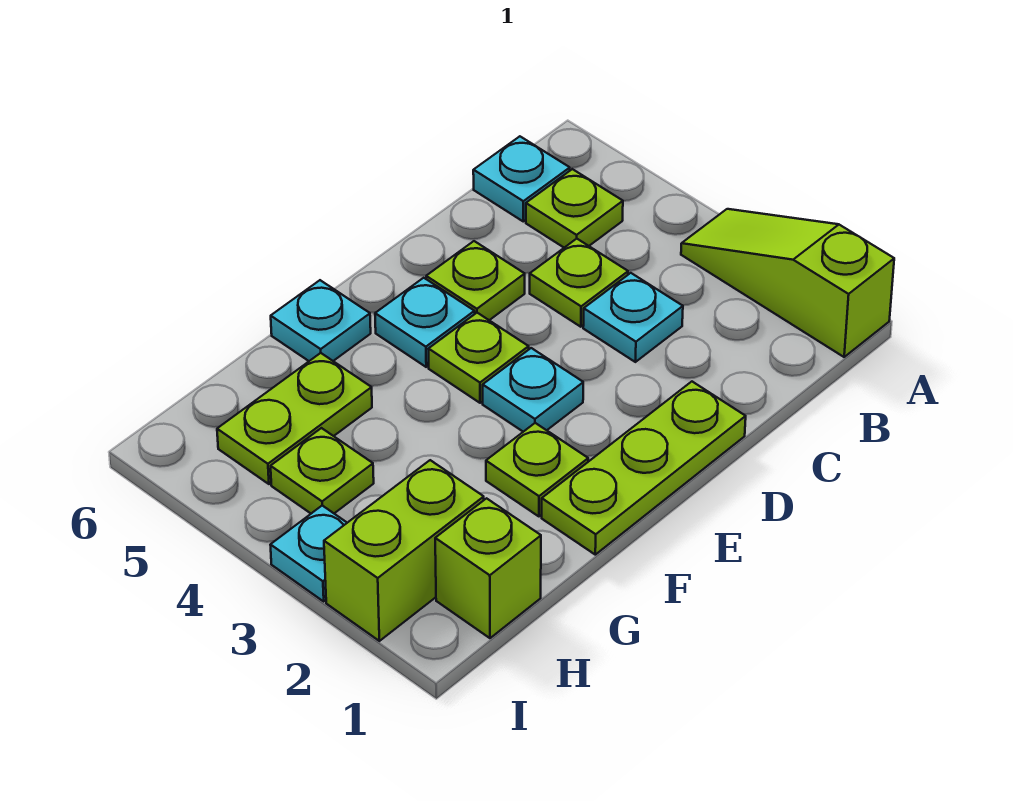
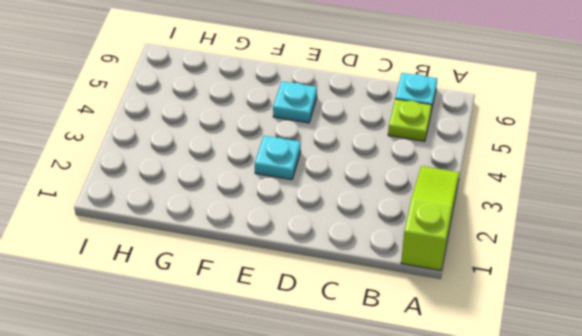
none -> cyan 1x1 plate [583,273,683,362]
none -> lime 1x1 plate [530,239,628,327]
none -> lime 1x3 plate [542,382,746,555]

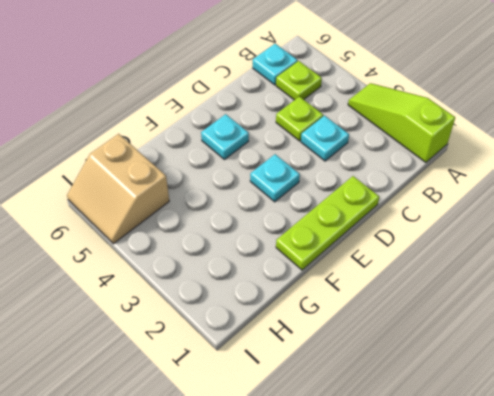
tan 2x2 slope [67,134,169,244] -> lime 1x2 plate [217,353,372,484]
none -> lime 1x1 plate [426,241,525,320]
none -> lime 1x1 plate [429,313,529,403]
none -> lime 1x1 plate [486,423,588,516]

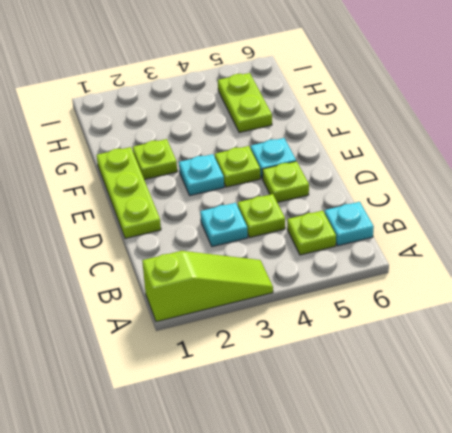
none -> cyan 1x1 plate [271,280,371,361]
none -> lime 1x1 brick [435,498,541,638]
none -> lime 1x2 brick [324,460,484,641]

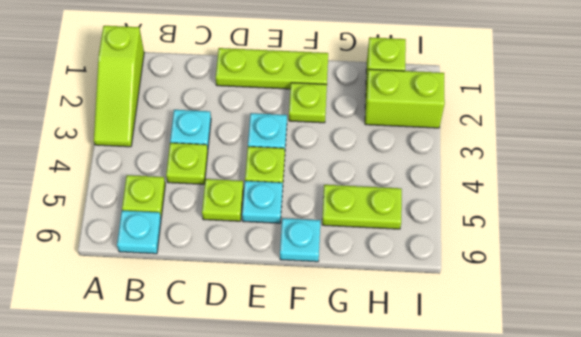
none -> lime 1x1 plate [271,428,374,513]
none -> cyan 1x1 plate [271,506,347,601]

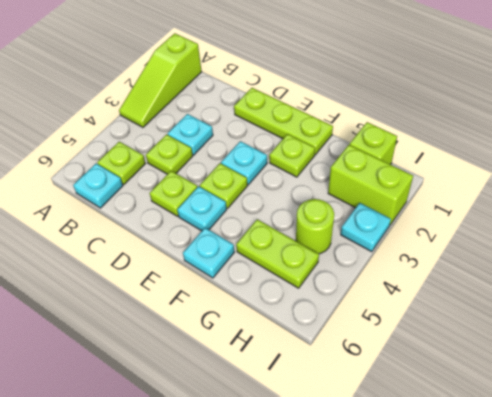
lime 1x1 round brick [296,199,334,254] -> lime 1x1 plate [271,428,374,513]

